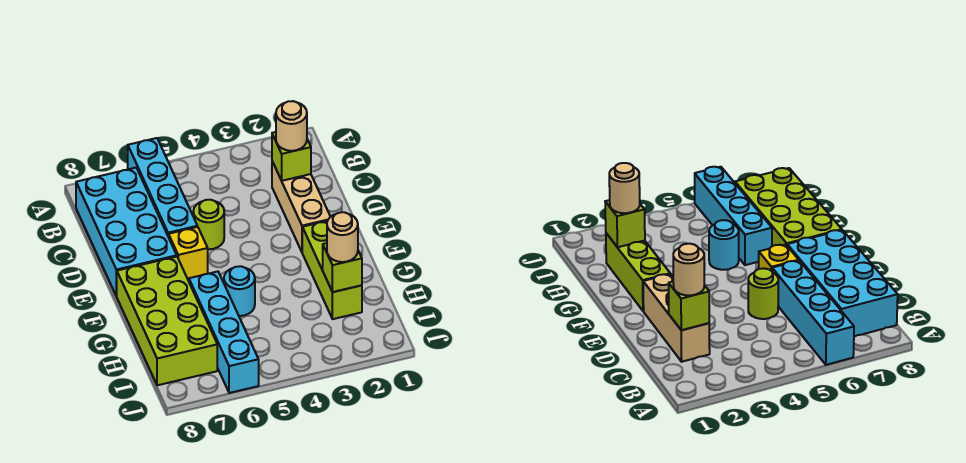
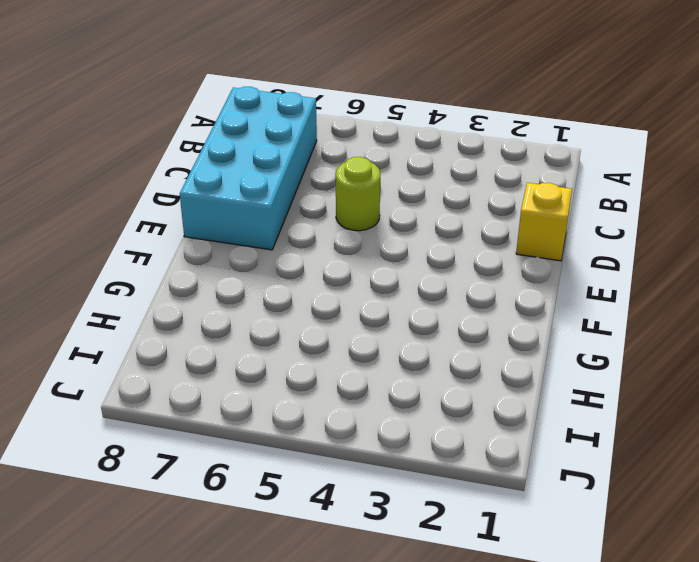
yellow 1x1 brick [516,183,572,261] -> yellow 1x1 brick moved to [169,227,208,279]
none -> cyan 1x4 brick [128,138,197,237]
none -> tan 1x3 brick [272,161,330,252]
none -> lime 1x3 brick [302,221,362,319]

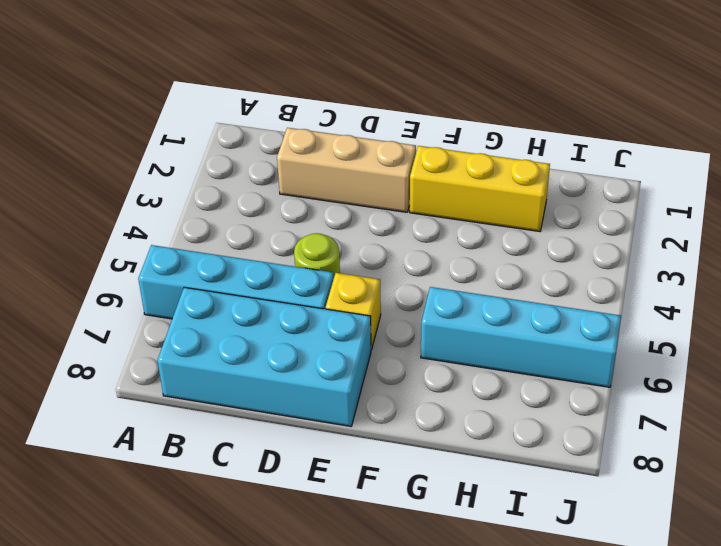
yellow 1x3 brick [410,146,550,231] -> lime 1x3 brick [302,221,362,319]
none -> lime 2x4 brick [117,257,217,385]
none -> cyan 1x1 round brick [224,266,255,316]
none -> lime 1x1 brick [272,132,311,181]

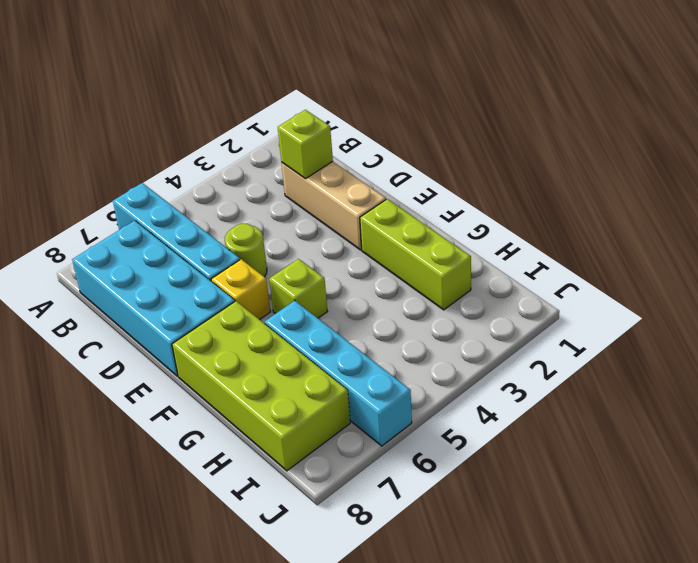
lime 1x1 brick [269,259,328,318] -> lime 1x1 brick moved to [323,243,362,292]
none -> cyan 1x1 round brick [224,266,255,316]
none -> tan 1x1 round brick [276,101,307,151]
none -> tan 1x1 round brick [327,212,358,262]

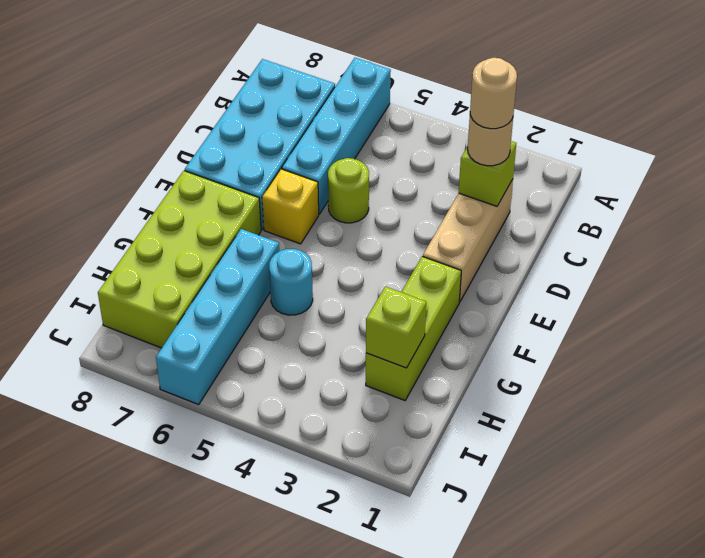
tan 1x1 round brick [470,58,517,129] -> tan 1x1 round brick moved to [327,212,358,262]

